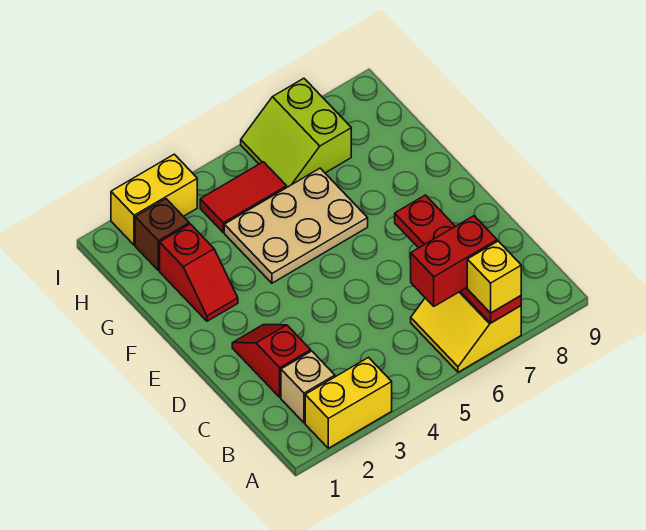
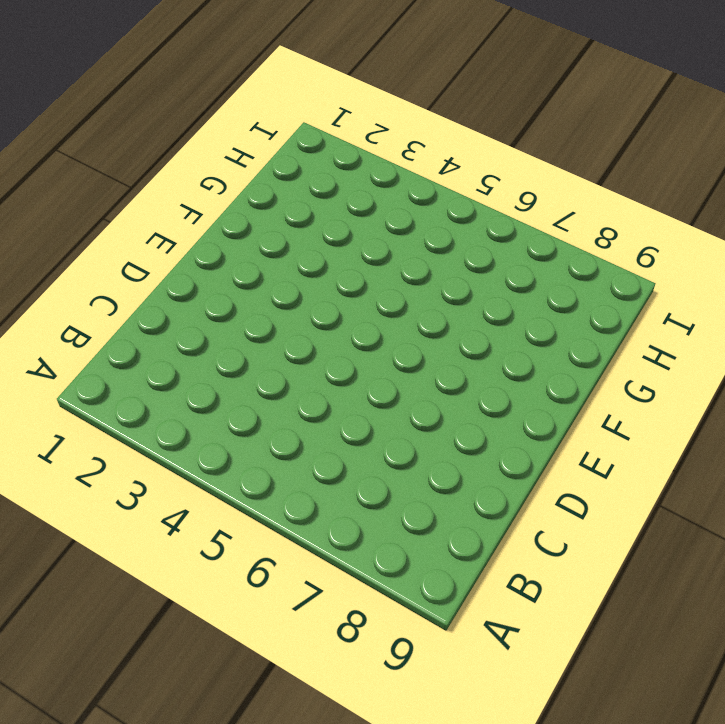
none -> yellow 1x2 brick [305,358,392,448]
none -> yellow 2x2 slope [411,292,521,372]
none -> tan 1x1 brick [281,351,335,423]

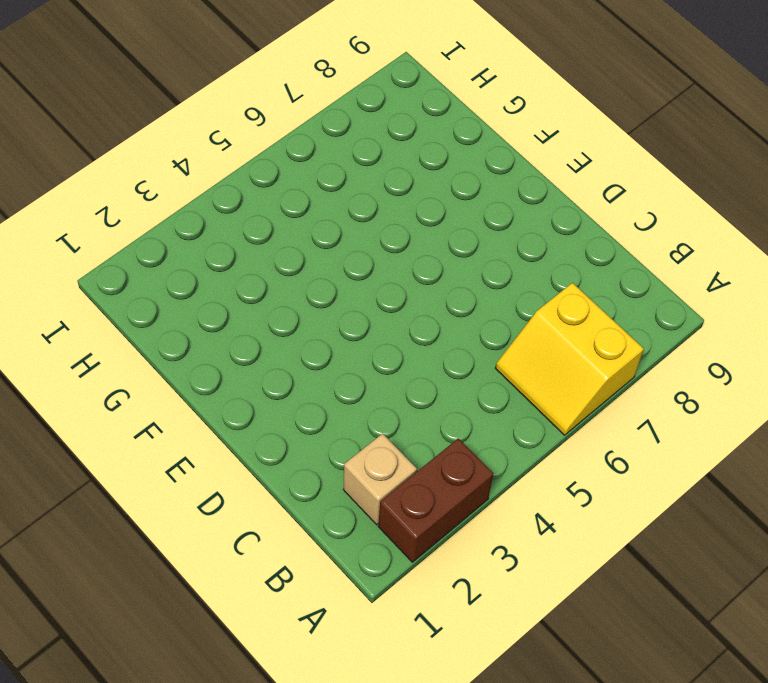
brown 1x2 brick [378,438,493,562] -> yellow 1x2 brick [305,358,392,448]
none -> red 1x2 slope [232,325,311,397]
none -> red 1x2 slope [160,224,238,321]
none -> tan 2x3 plate [224,168,368,283]

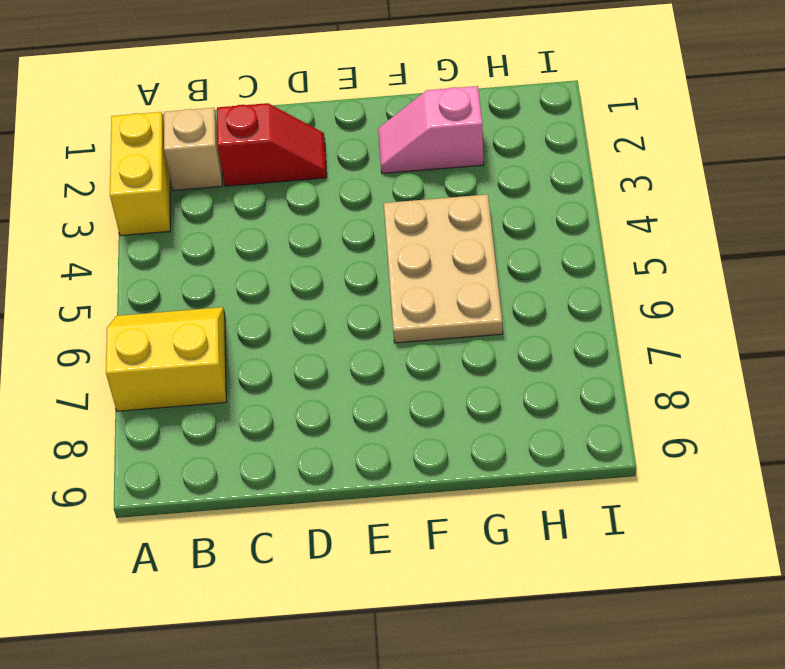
pink 1x2 slope [378,86,484,173] -> red 1x2 slope [160,224,238,321]
none -> brown 1x1 brick [135,199,189,271]
none -> red 1x2 tile [200,162,287,232]
none -> lime 2x2 slope [241,78,351,187]

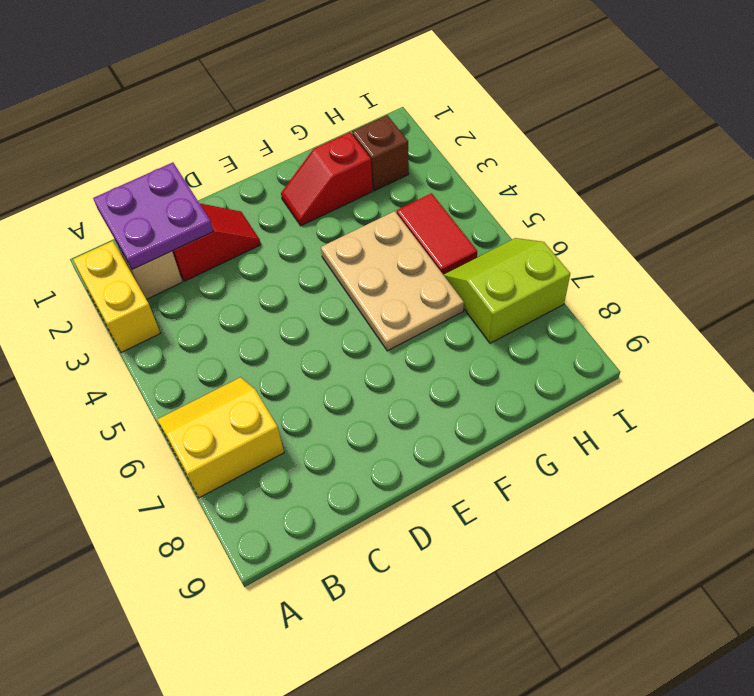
purple 2x2 plate [93,162,213,270] -> none
none -> yellow 1x2 brick [111,154,197,245]
none -> red 1x4 plate [395,195,521,323]
none -> yellow 1x1 brick [467,241,521,313]

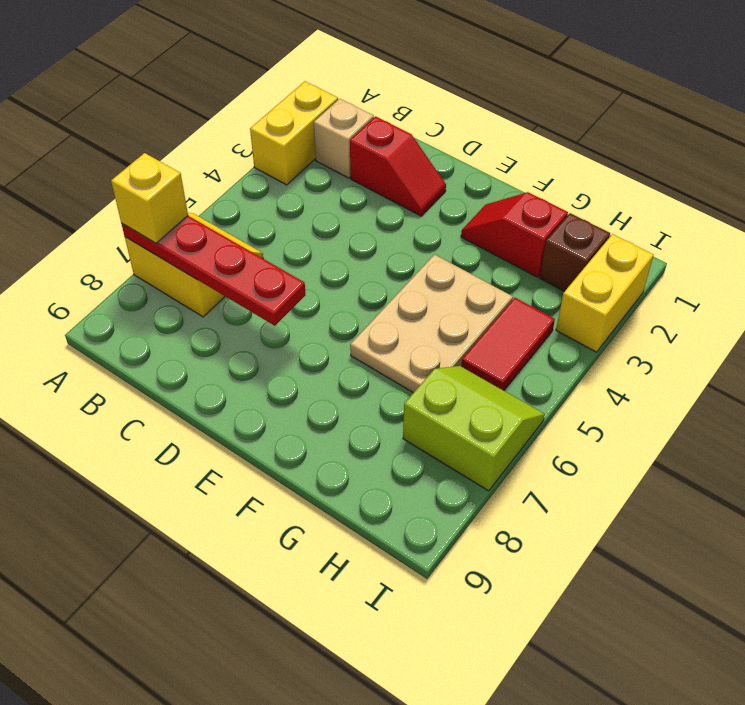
none -> red 1x2 brick [411,216,497,306]

